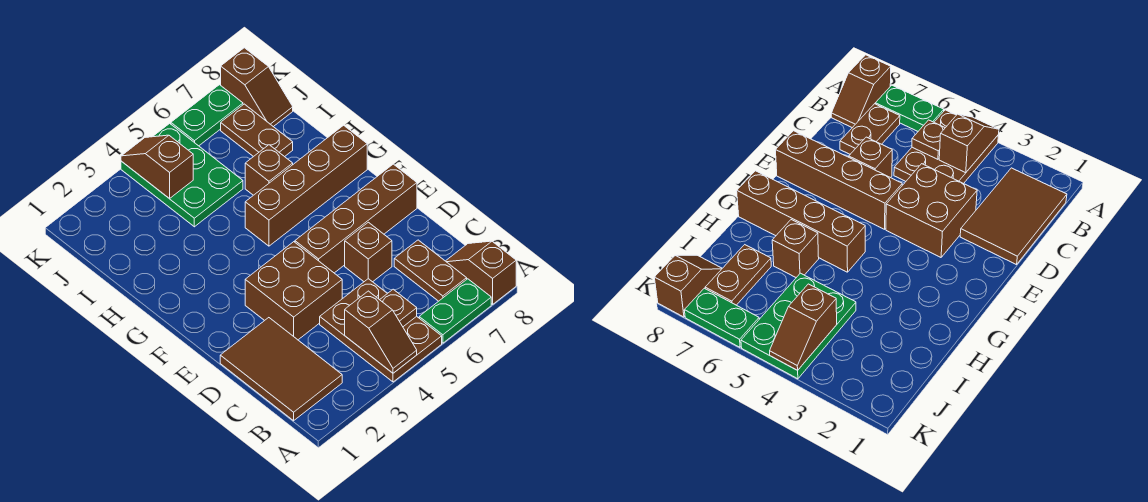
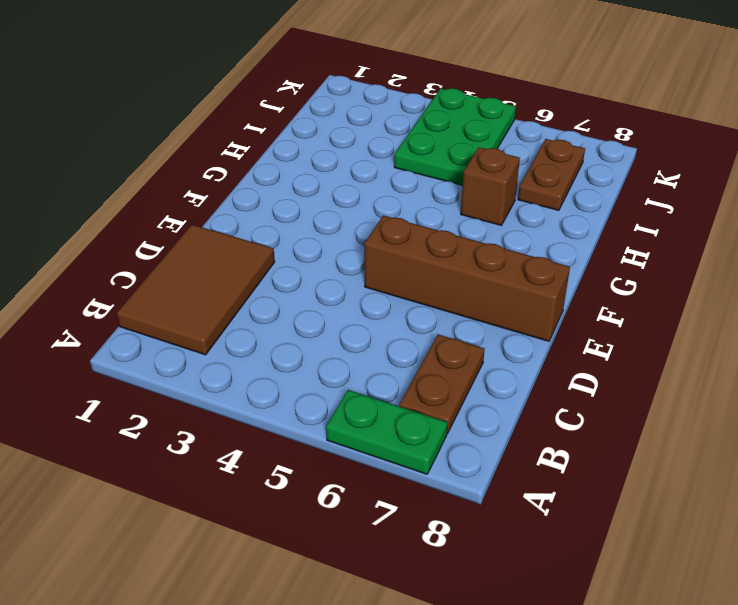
none -> brown 2x3 plate [320,279,442,382]
none -> brown 1x2 slope [446,241,516,304]
none -> brown 2x2 brick [245,242,342,340]

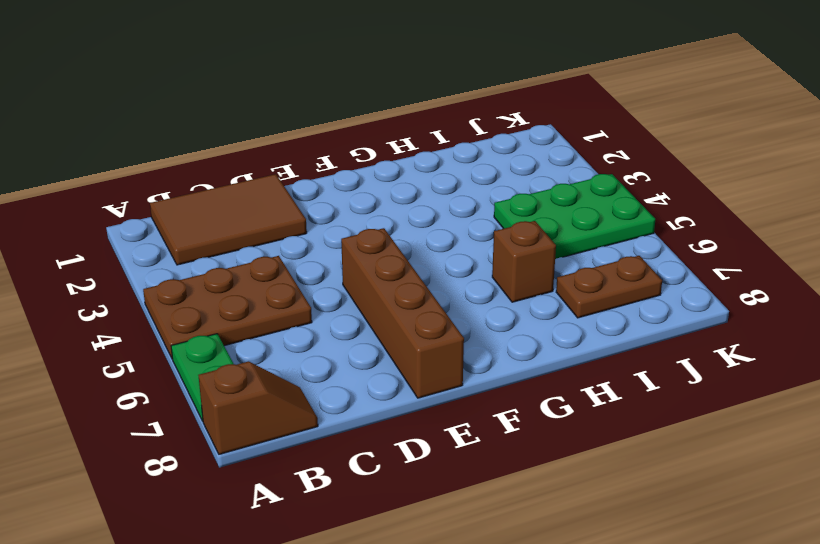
none -> brown 1x2 plate [394,240,467,301]
none -> brown 2x2 brick [245,242,342,340]
none -> brown 1x1 brick [345,222,392,282]

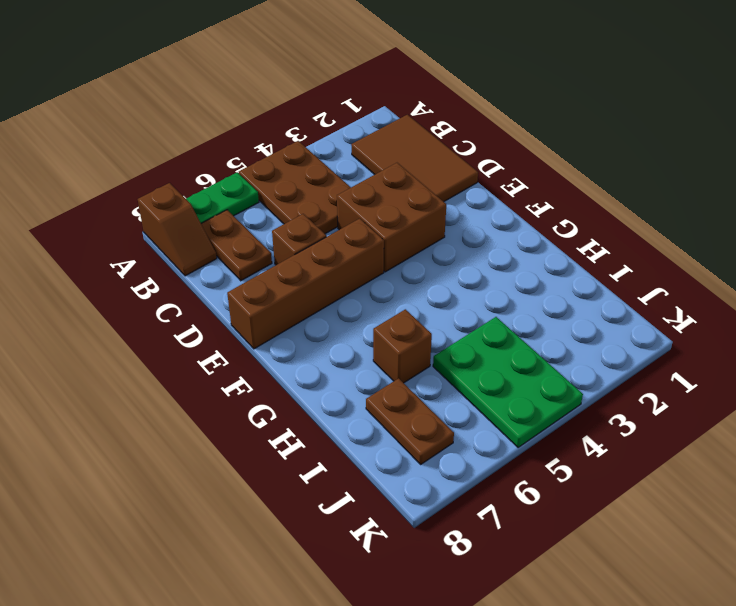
none -> brown 1x4 brick [245,125,367,246]
none -> brown 1x2 slope [221,48,293,127]
none -> green 1x2 plate [171,85,243,146]

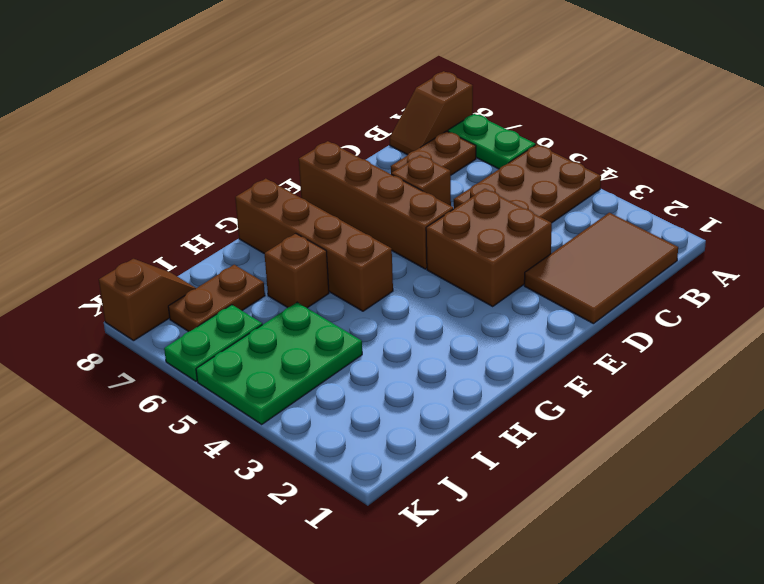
green 1x2 plate [164,305,262,381] -> green 1x2 plate turned to [171,85,243,146]
none -> brown 1x2 slope [345,291,417,373]
none -> brown 1x1 plate [380,289,417,327]
none -> brown 1x2 slope [121,135,193,199]

